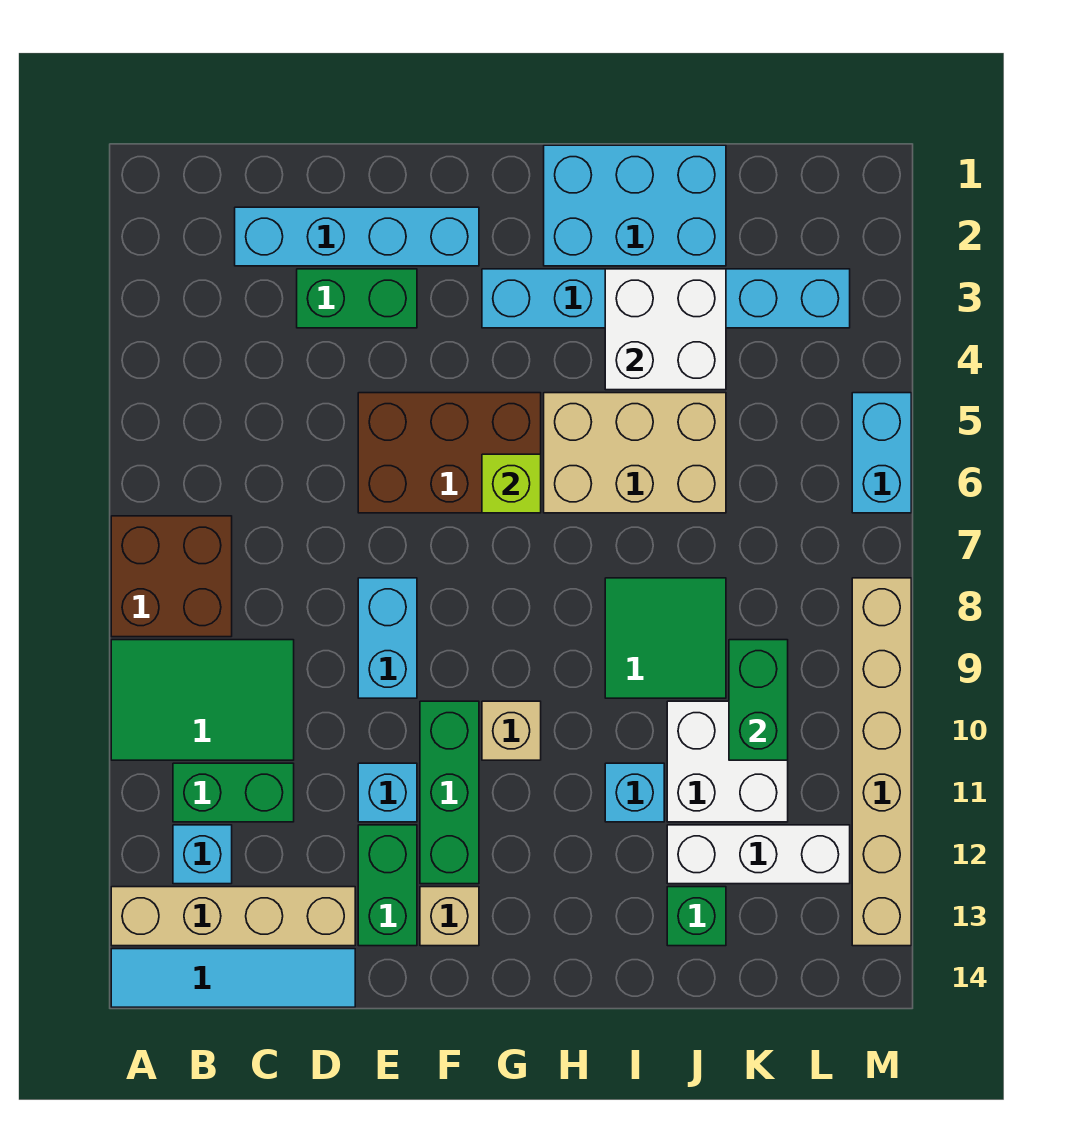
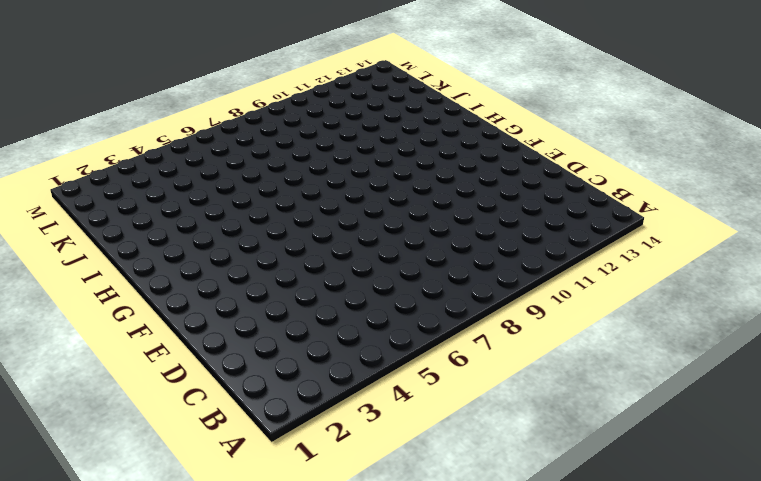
none -> brown 2x2 brick [111,516,232,637]
none -> green 2x3 tile [111,640,294,760]
none -> tan 1x4 brick [111,887,355,946]

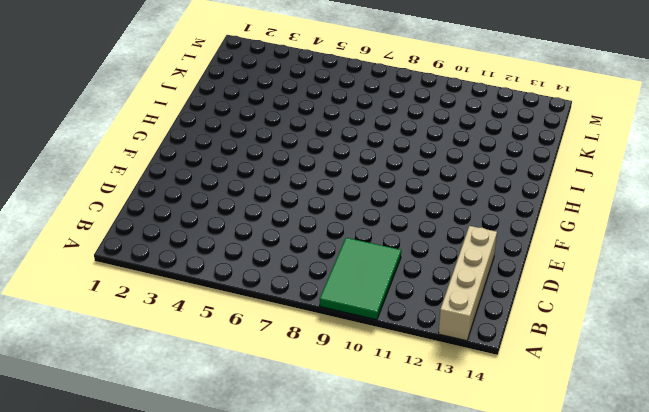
none -> brown 2x2 brick [111,516,232,637]
none -> cyan 1x4 tile [111,949,355,1007]
none -> green 1x2 brick [173,763,294,822]

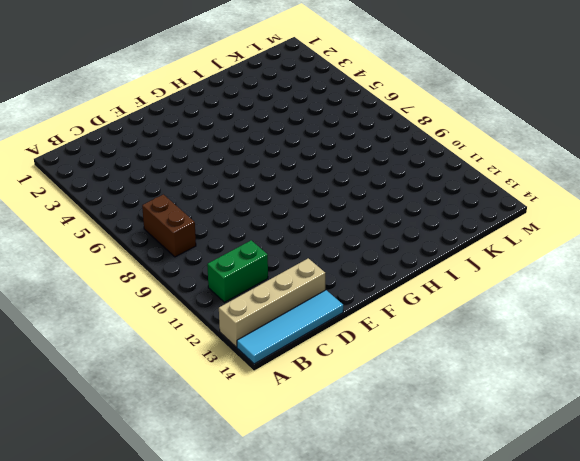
brown 1x2 brick [142,194,196,257] -> brown 2x2 brick [111,516,232,637]
none -> green 2x3 tile [111,640,294,760]
none -> cyan 1x1 brick [173,825,232,884]
none -> cyan 1x4 brick [235,207,479,266]

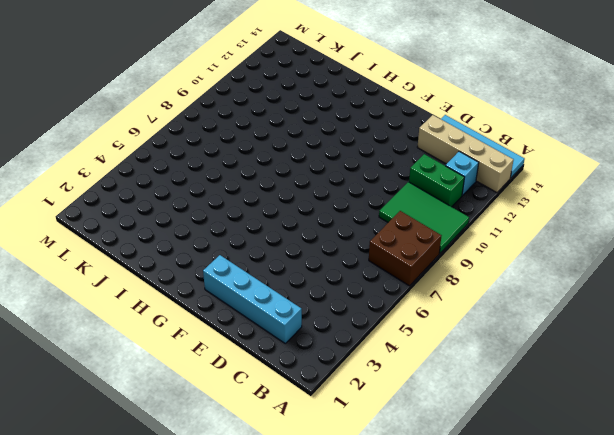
none -> green 1x2 brick [297,269,417,328]
none -> brown 2x3 brick [358,393,541,513]
none -> cyan 1x2 brick [358,578,417,698]

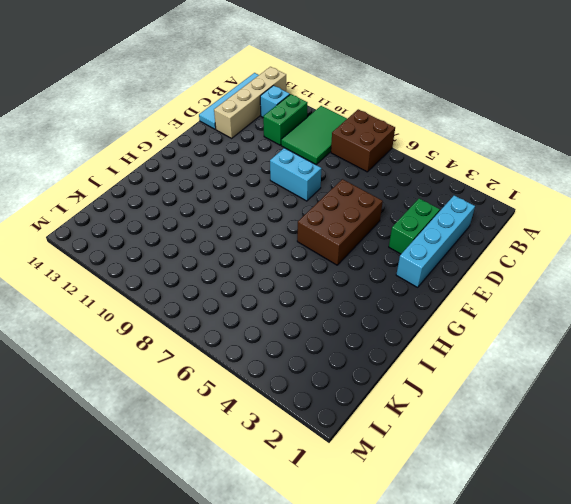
none -> cyan 1x1 brick [358,763,417,822]
none -> green 1x2 brick [358,825,417,946]
none -> green 1x3 brick [420,701,479,884]

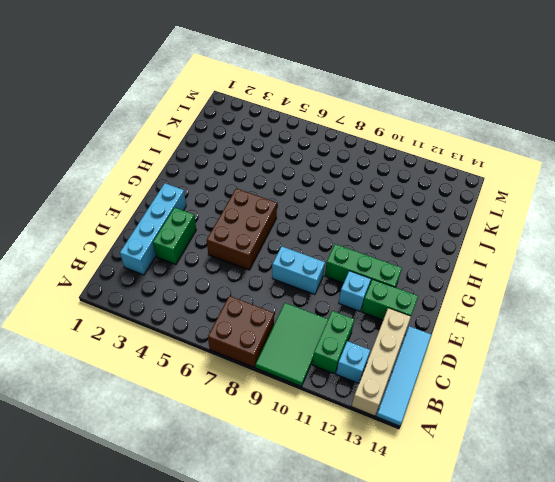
none -> tan 1x1 brick [420,887,479,946]
none -> cyan 1x6 brick [482,269,850,328]
none -> tan 1x1 brick [482,701,541,760]

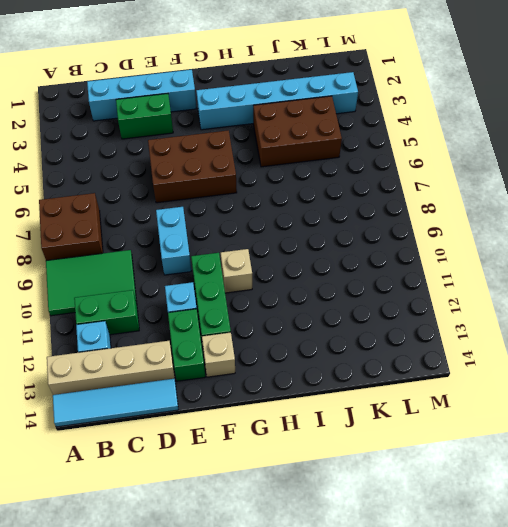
brown 2x3 brick [253,96,342,167] -> tan 2x3 brick [544,393,726,513]
none -> cyan 2x3 brick [544,145,726,266]
none -> green 2x2 tile [605,578,726,698]
none -> cyan 1x1 brick [605,763,664,822]

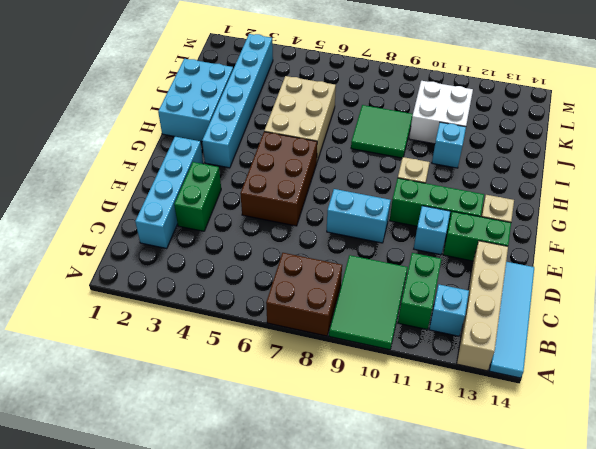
none -> white 1x3 brick [667,825,850,884]
none -> green 1x1 brick [667,887,726,946]
none -> cyan 1x2 brick [852,393,911,513]

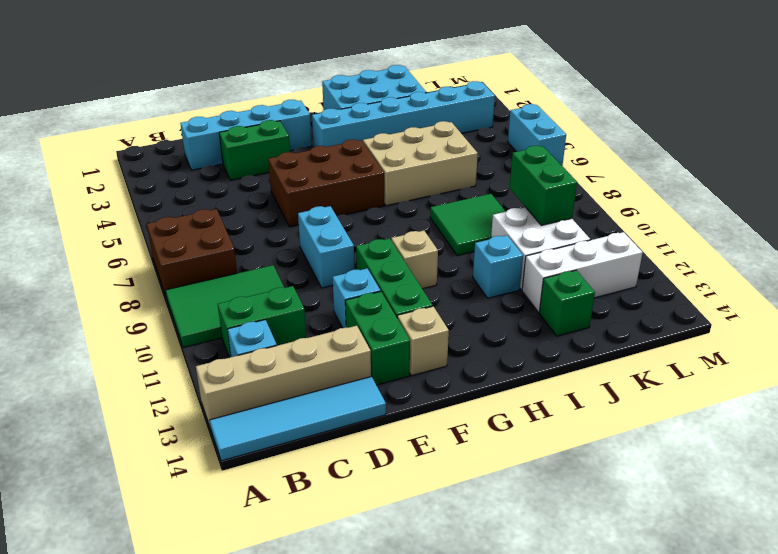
none -> tan 1x6 brick [852,578,911,946]
none -> lime 1x1 brick [482,454,541,513]
none -> white 2x2 brick [605,269,726,390]

